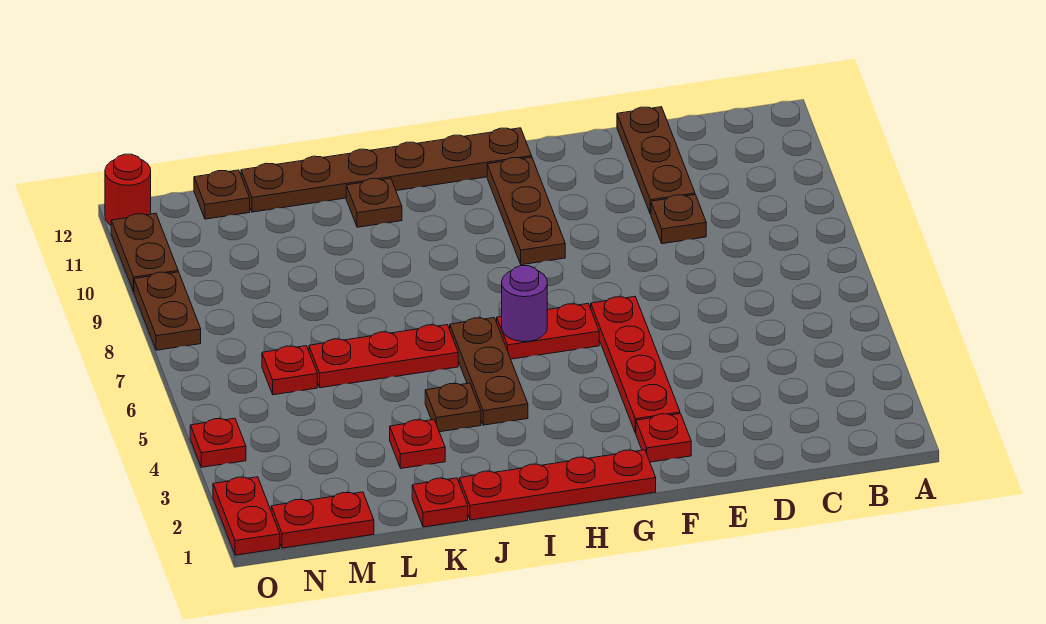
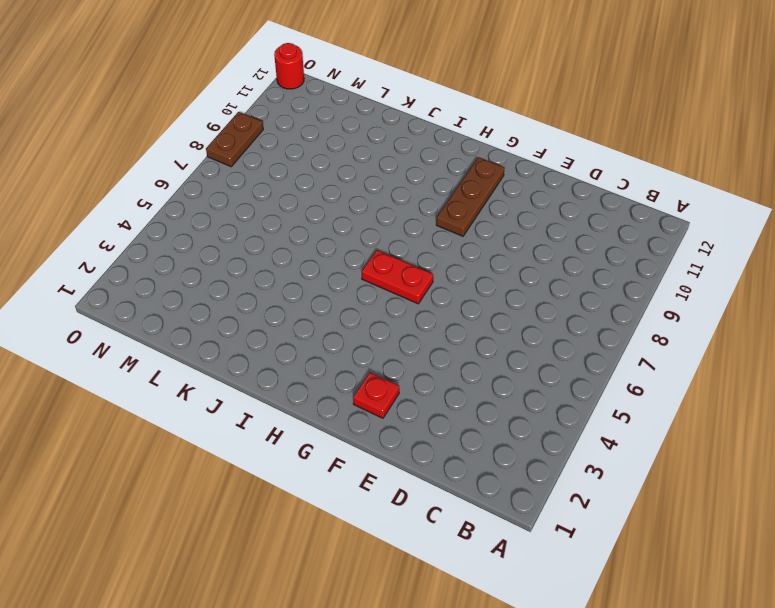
none -> brown 1x1 plate [651,195,706,244]
none -> brown 1x3 plate [617,107,695,214]
none -> red 1x4 plate [591,297,680,433]

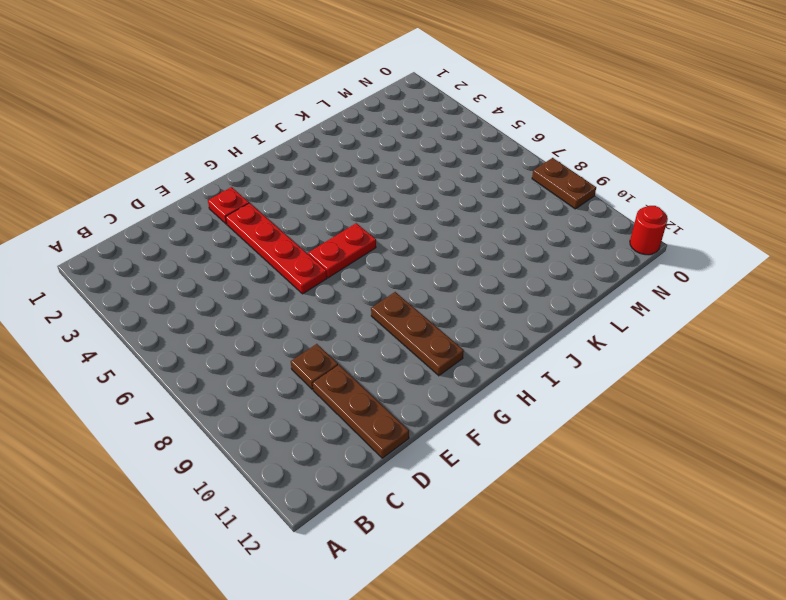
none -> red 1x4 plate [459,450,656,520]
none -> brown 1x6 plate [241,128,532,212]
none -> brown 1x3 plate [450,318,528,425]

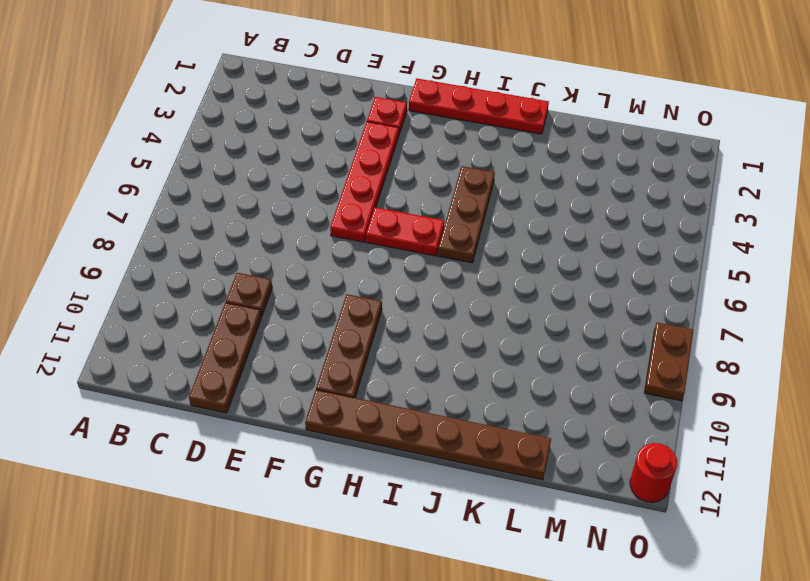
none -> brown 1x1 plate [425,383,481,432]
none -> red 1x3 plate [309,325,458,388]
none -> brown 1x1 plate [346,178,402,227]

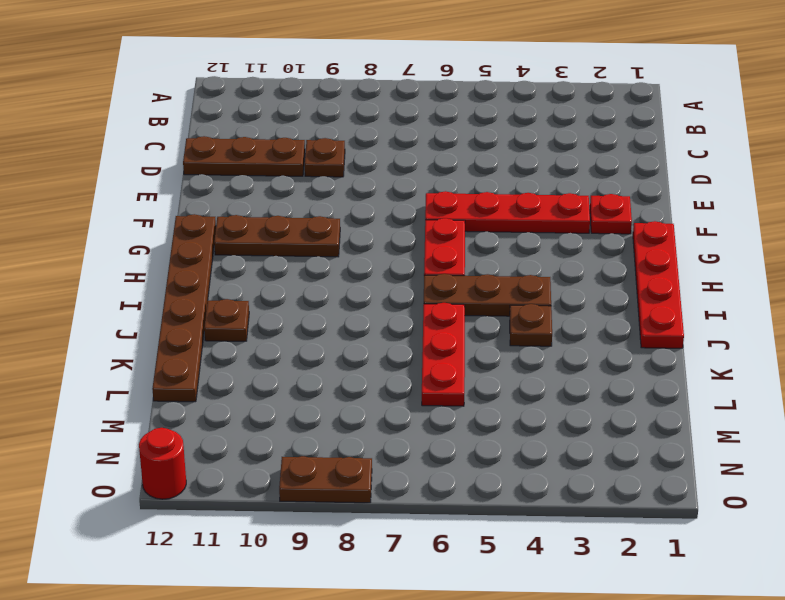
none -> red 1x1 plate [412,478,468,527]
none -> red 1x1 plate [390,420,445,468]
none -> red 1x2 plate [271,492,374,548]

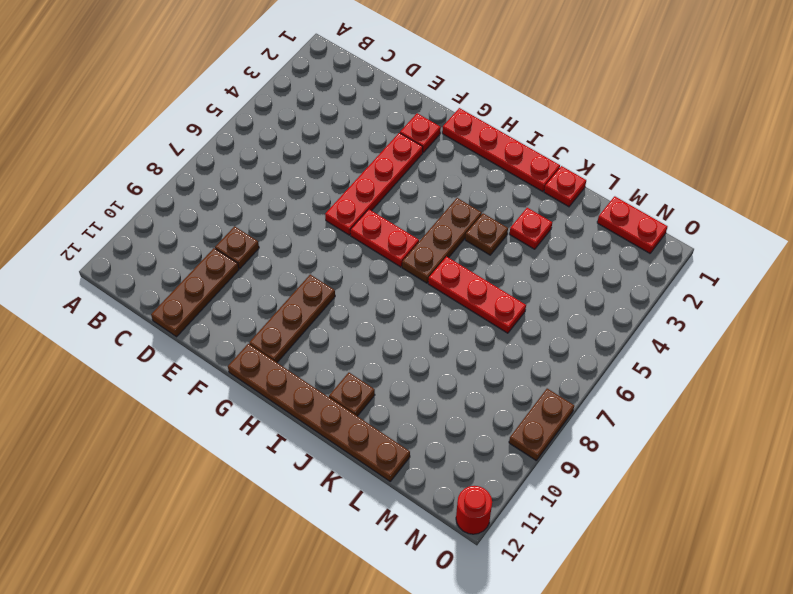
none -> red 1x1 plate [262,346,317,395]
none -> brown 1x1 plate [194,170,250,219]
none -> red 1x2 plate [213,477,280,555]

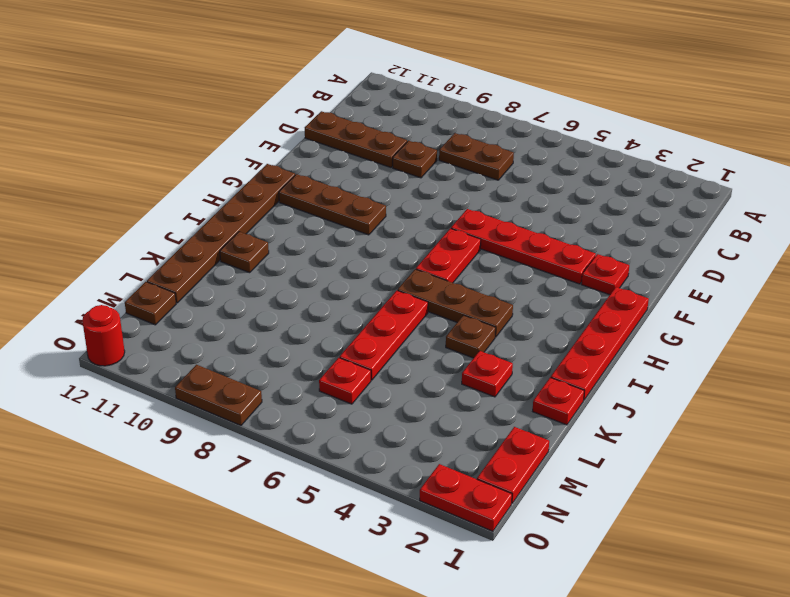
brown 1x2 plate [439,133,514,180] -> brown 1x2 plate moved to [111,213,178,292]
none -> red 1x1 plate [190,418,246,467]
none -> purple 1x1 round brick [502,266,547,342]

